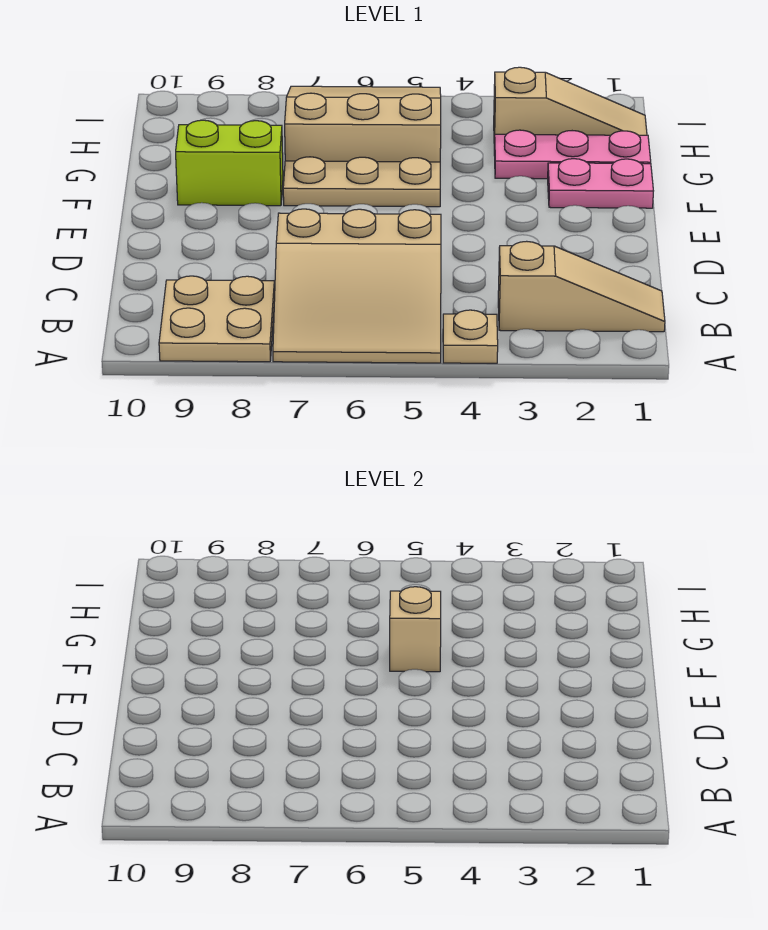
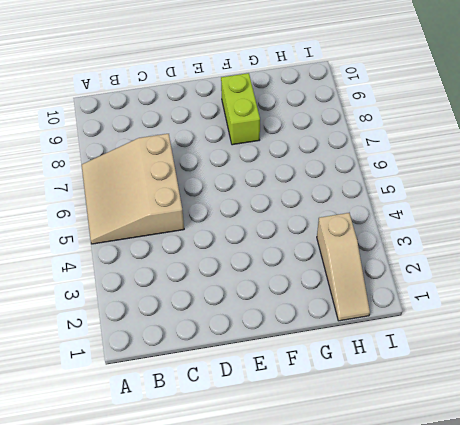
none -> tan 1x1 plate [443,310,498,363]
none -> tan 2x2 plate [159,276,275,362]

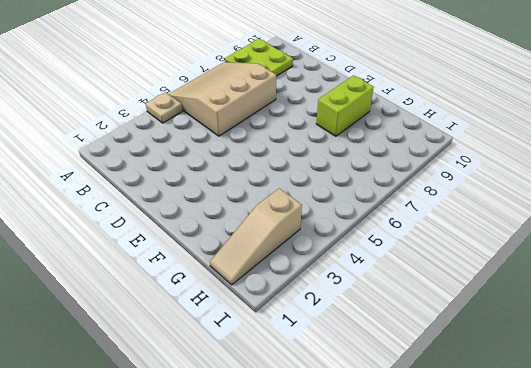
lime 2x2 plate [225,39,293,76] -> tan 2x2 plate [159,276,275,362]
none -> tan 1x3 slope [498,241,665,332]
none -> pink 1x2 plate [548,159,653,208]

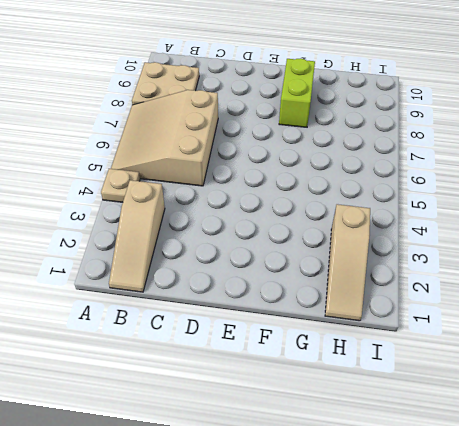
none -> pink 1x2 plate [548,159,653,208]
none -> tan 1x3 plate [283,157,440,207]

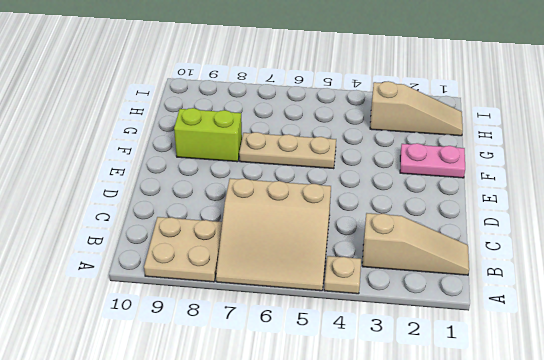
none -> pink 1x3 plate [494,130,651,179]
none -> tan 3x3 slope [285,86,441,162]

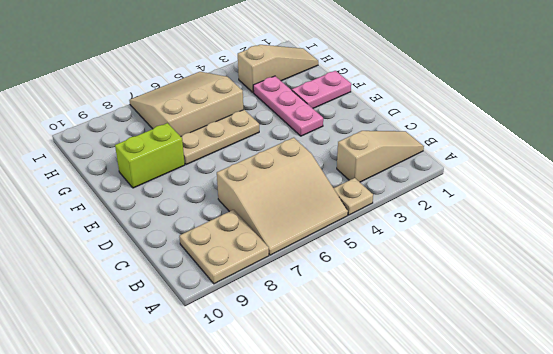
pink 1x3 plate [253,76,323,136] -> pink 1x3 plate turned to [494,130,651,179]
none -> tan 1x1 brick [390,587,441,672]

